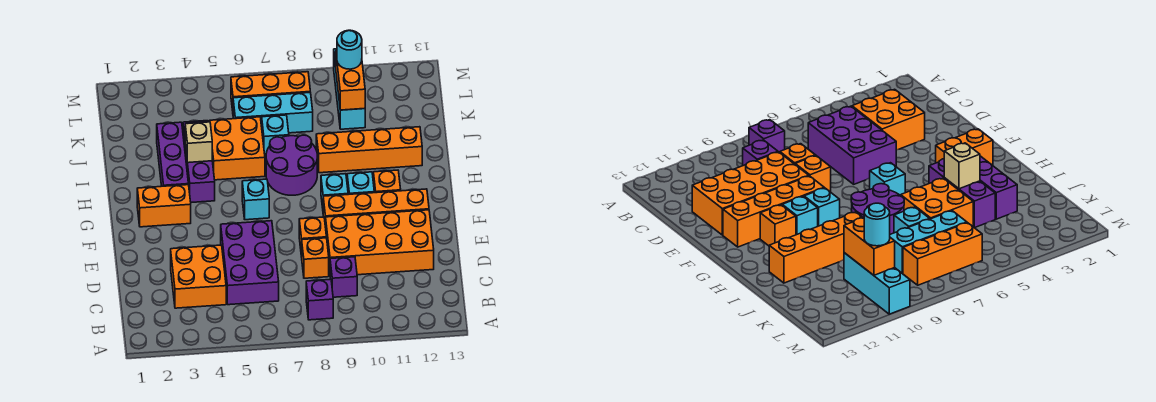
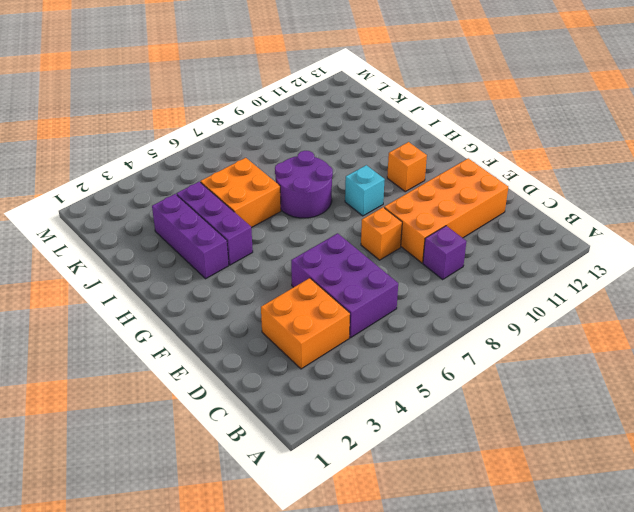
none -> purple 1x1 brick [306,279,333,320]
none -> orange 1x1 brick [302,238,329,278]
none -> orange 1x4 brick [323,189,429,227]

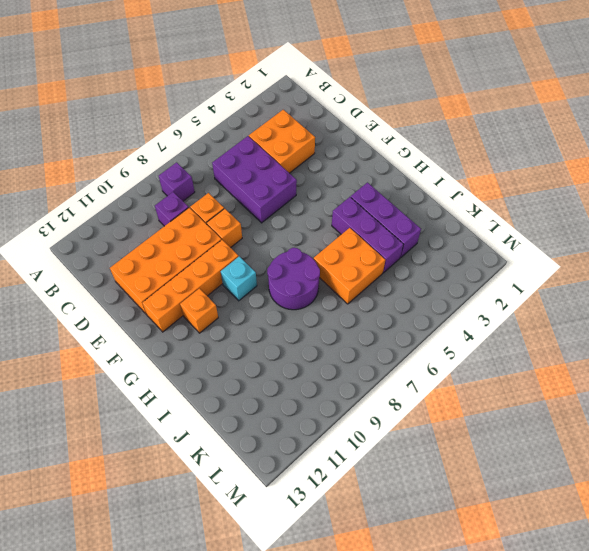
none -> orange 1x2 brick [137,185,191,227]
none -> cyan 1x1 brick [242,179,269,220]
none -> cyan 1x1 brick [347,172,374,194]

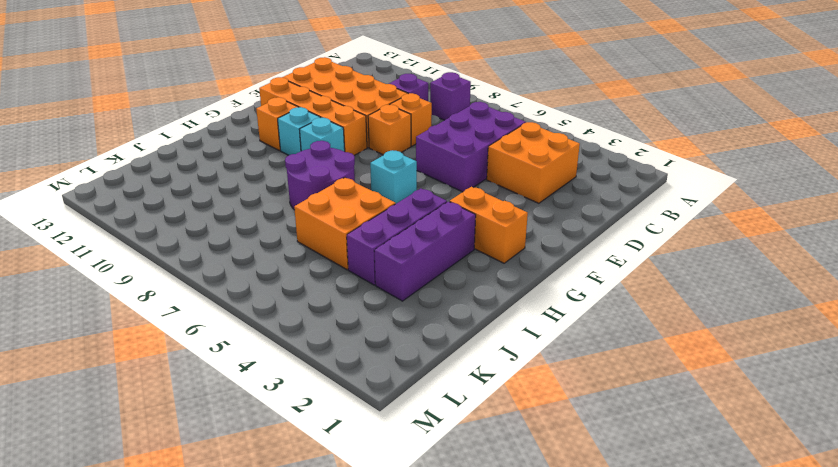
none -> orange 1x4 brick [316,127,422,173]
none -> cyan 1x1 brick [262,115,289,156]
none -> cyan 1x3 brick [233,92,313,133]

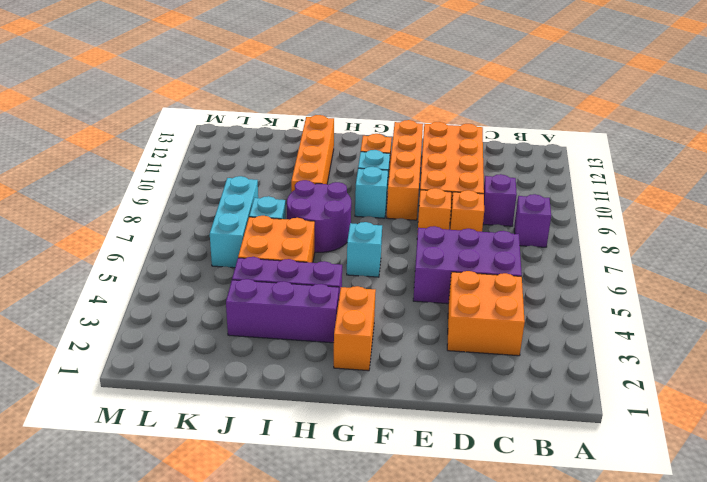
none -> cyan 1x3 brick [334,49,365,129]
none -> orange 1x3 brick [231,72,310,111]
none -> tan 1x1 brick [185,122,212,163]

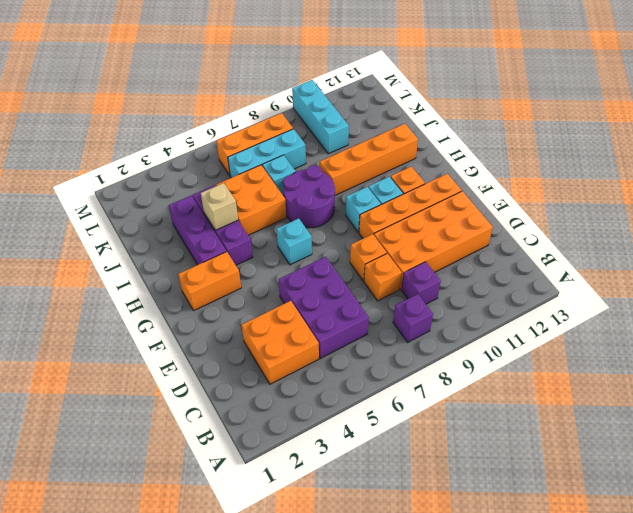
none -> orange 1x2 brick [336,50,365,110]
none -> cyan 1x1 round brick [337,30,362,69]

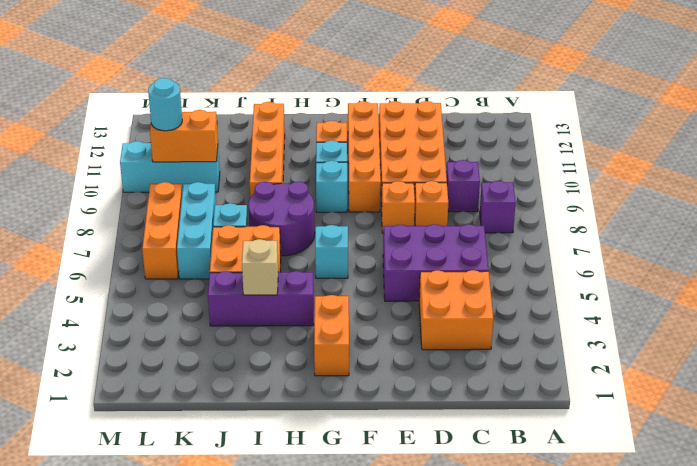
none -> purple 1x3 brick [157,122,189,186]

